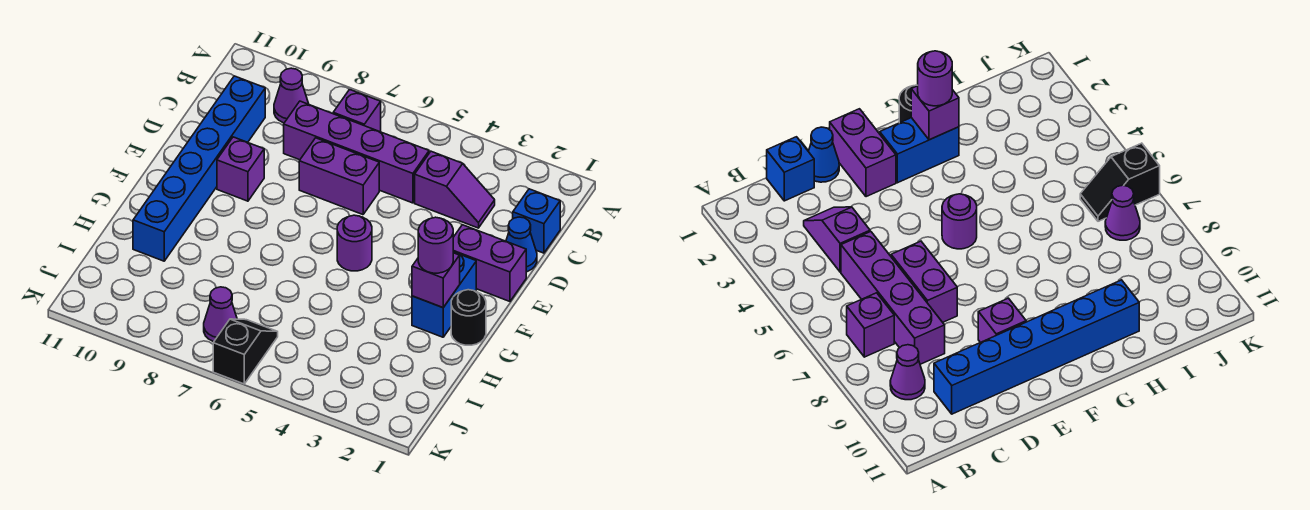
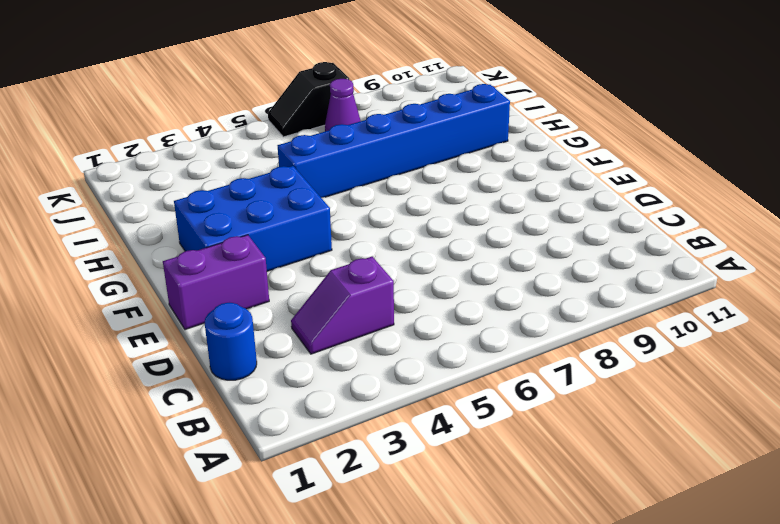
blue 1x1 round brick [205,303,257,380] -> blue 1x1 brick [513,189,560,253]
blue 2x3 brick [174,166,332,271] -> blue 1x2 brick [412,252,476,337]
blue 1x6 brick [278,84,510,198] -> blue 1x6 brick turned to [133,76,265,261]
black 1x2 slope [268,62,349,137] -> black 1x2 slope turned to [213,319,278,384]
none -> purple 1x1 brick [333,89,381,132]
none -> purple 1x1 cone [274,68,309,123]
none -> purple 1x4 brick [284,101,429,203]

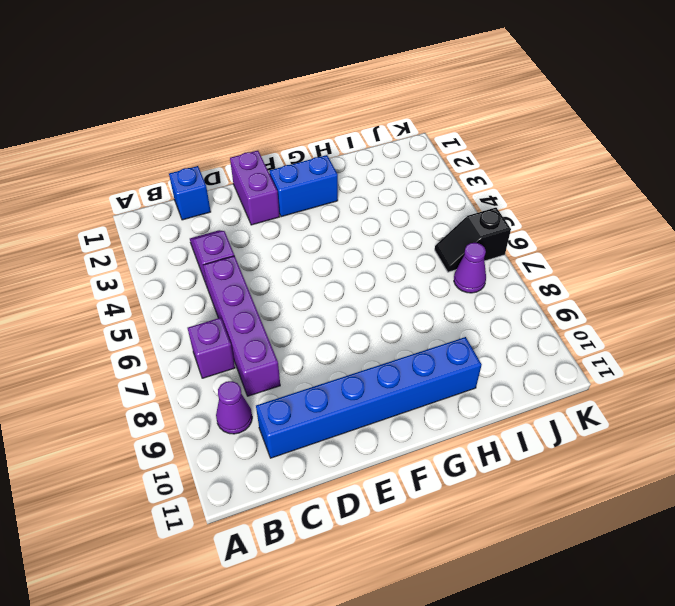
none -> blue 1x1 cone [506,217,537,272]
none -> purple 1x2 brick [299,138,379,215]
none -> purple 1x1 brick [217,137,264,201]

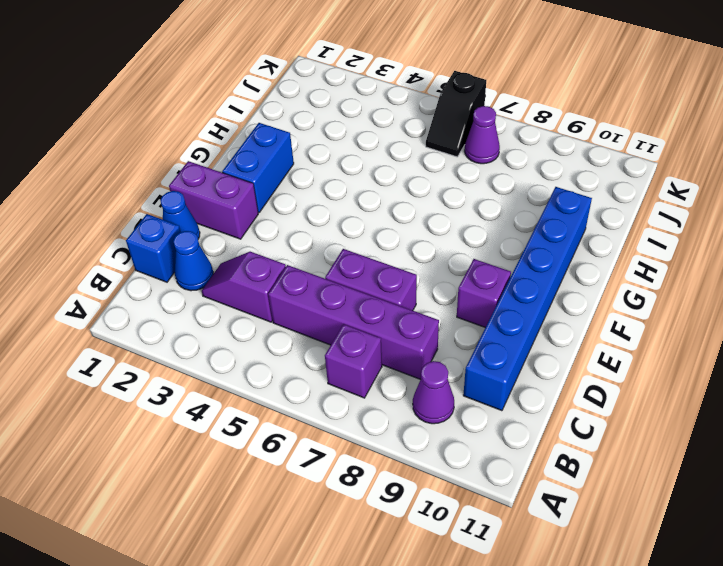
blue 1x1 cone [173,231,213,291] -> none
none -> purple 1x1 round brick [337,215,372,271]
none -> black 1x1 round brick [451,290,486,345]
none -> purple 1x1 brick [412,253,460,308]

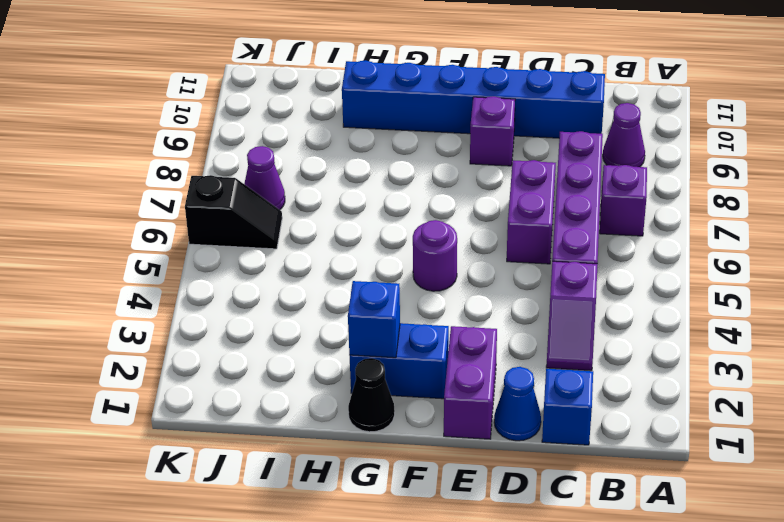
black 1x1 cone [348,358,395,432] -> black 1x1 round brick [451,290,486,345]
blue 1x1 brick [348,281,400,358] -> purple 1x1 brick [412,253,460,308]
none -> purple 1x1 round brick [418,217,453,273]

